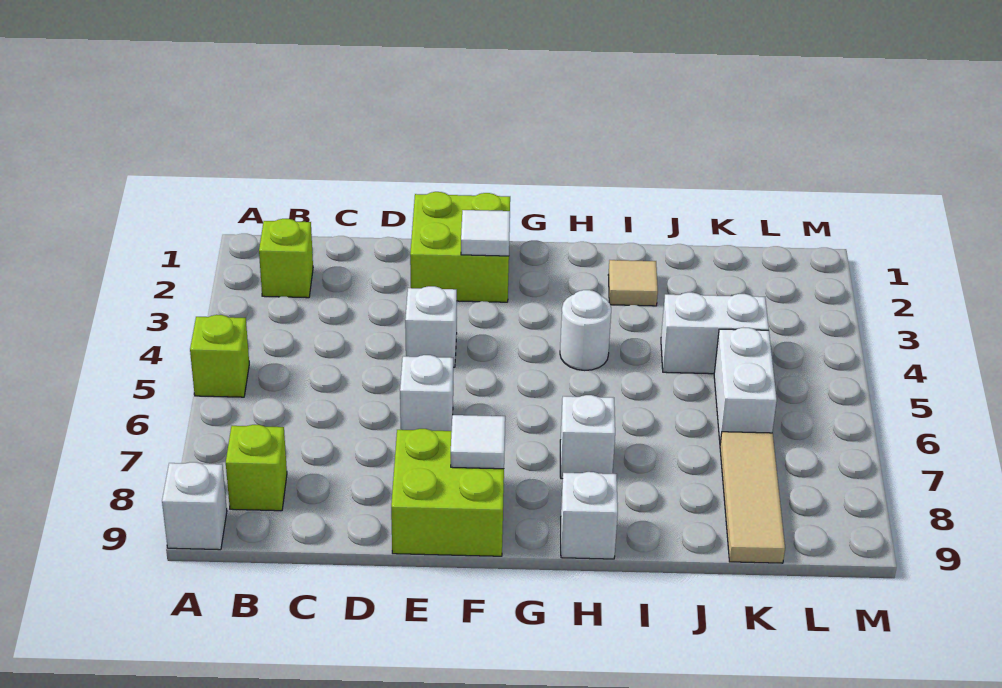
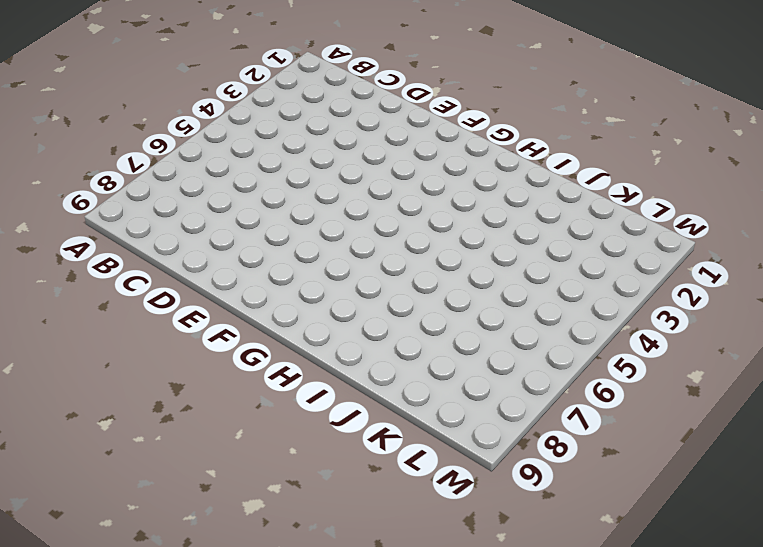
none -> lime 1x1 brick [190,315,249,397]
none -> white 1x1 brick [162,462,227,550]
none -> lime 1x1 brick [259,219,313,298]

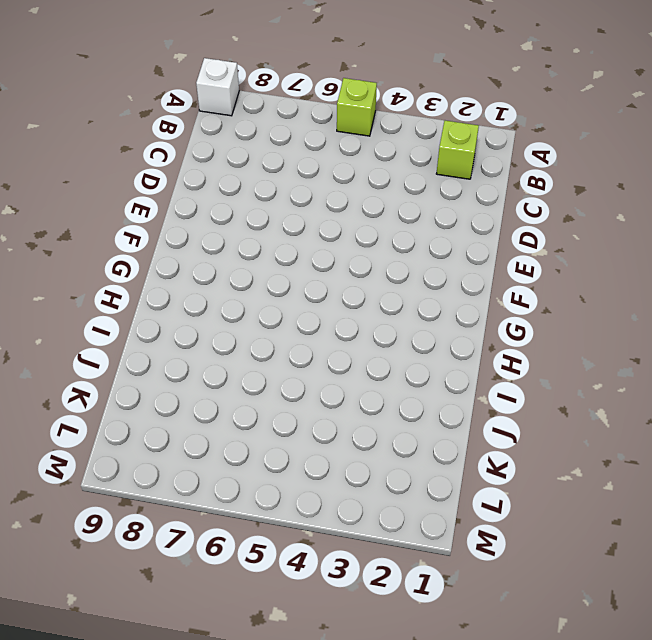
none -> lime 1x1 brick [226,425,287,511]
none -> lime 2x2 brick [410,192,510,302]
none -> white 1x1 brick [405,286,457,367]

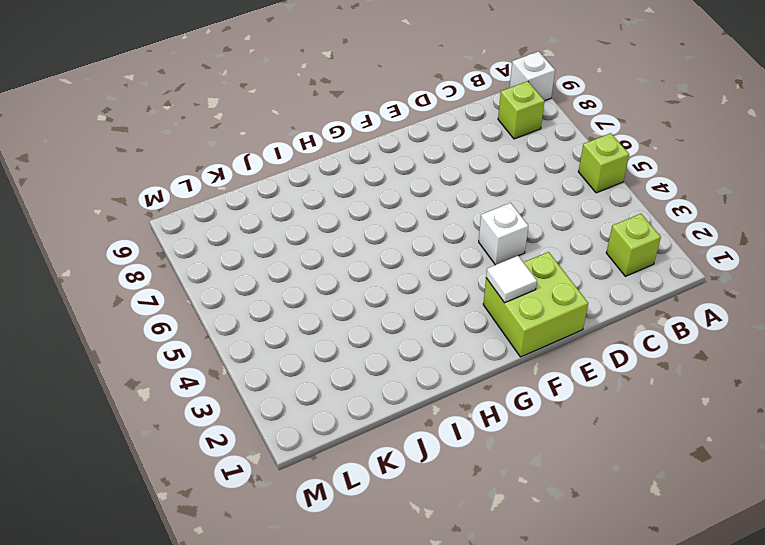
none -> white 1x1 brick [400,355,453,431]
none -> lime 2x2 brick [391,429,504,556]
none -> white 1x1 round brick [560,290,611,371]

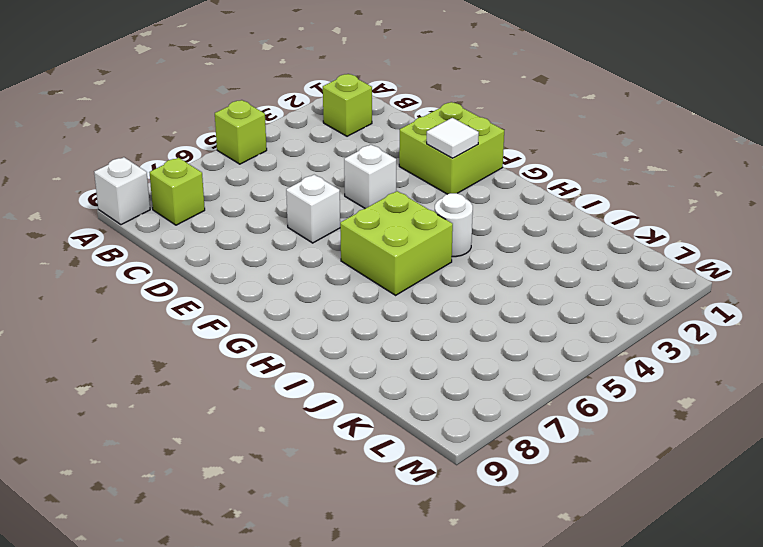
lime 2x2 brick [340,191,453,295] -> lime 2x2 brick moved to [391,429,504,556]
none -> white 1x1 brick [560,395,615,479]
none -> white 1x1 brick [561,472,618,559]
none -> tan 1x1 tile [608,260,658,306]

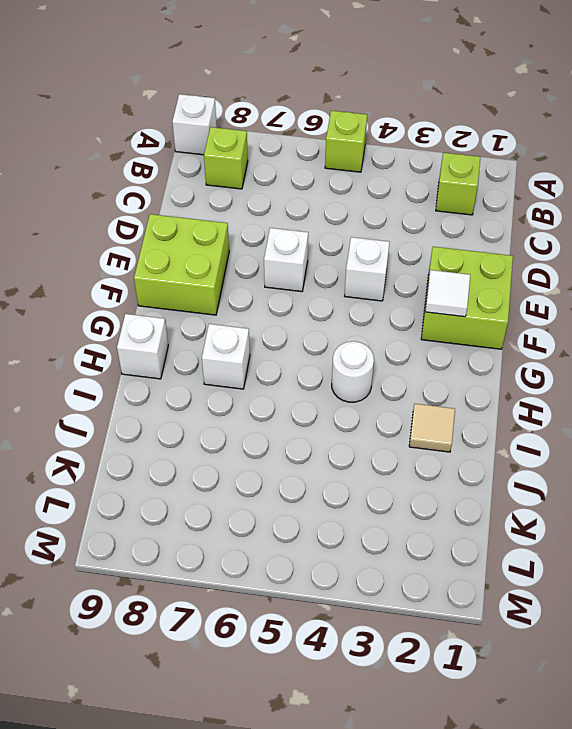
none -> white 1x2 brick [661,292,769,374]
none -> white 1x2 brick [714,328,777,443]
none -> tan 1x3 tile [720,432,785,563]

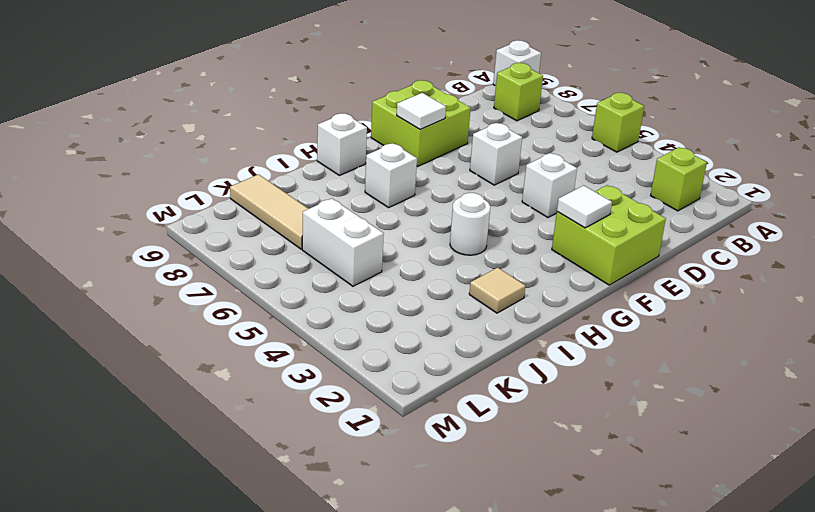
none -> white 1x2 brick [661,292,769,374]

